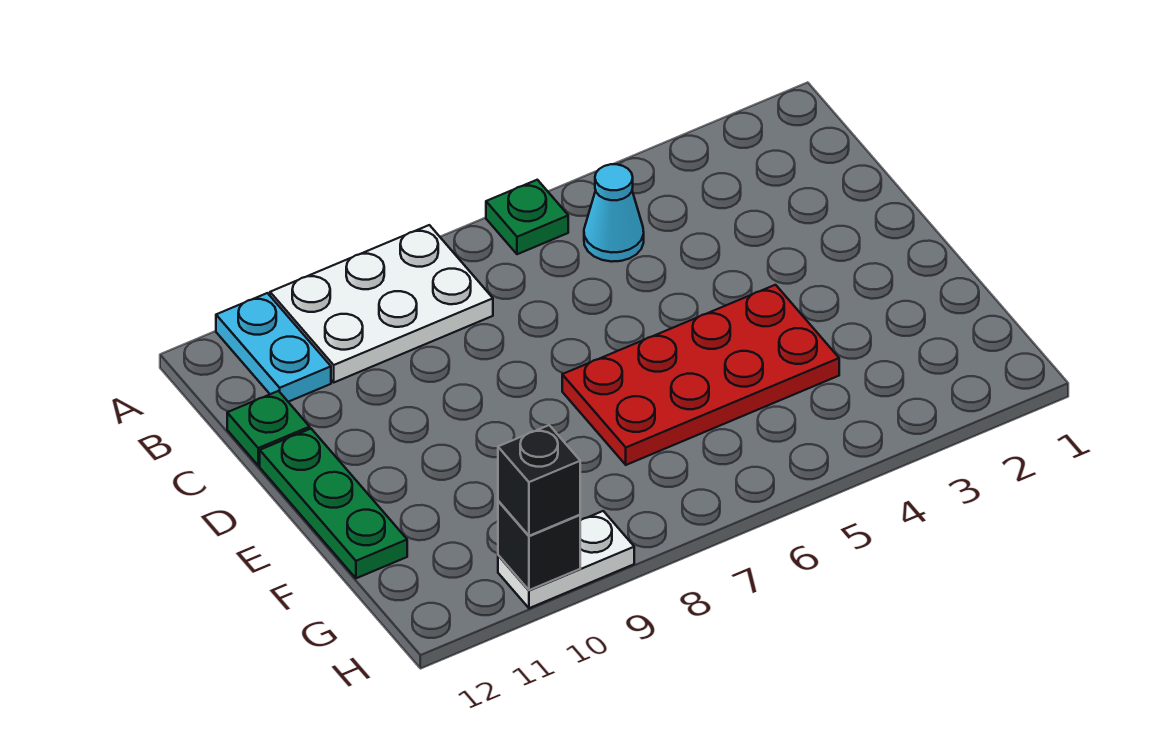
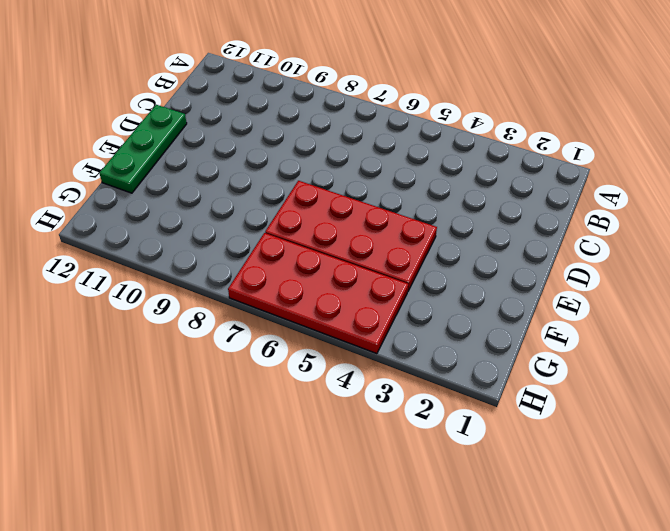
red 2x4 plate [228,233,408,354] -> none
none -> green 1x1 plate [486,180,568,254]
none -> white 2x3 plate [270,225,493,382]

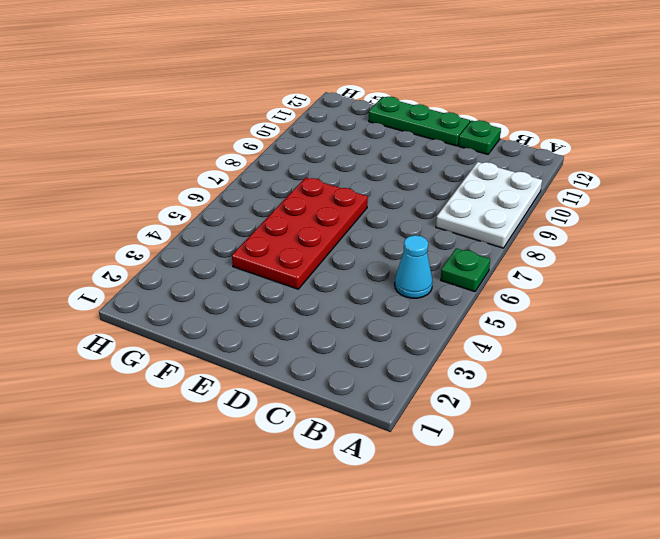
none -> cyan 1x2 plate [216,293,331,402]
none -> white 1x2 plate [498,511,634,608]

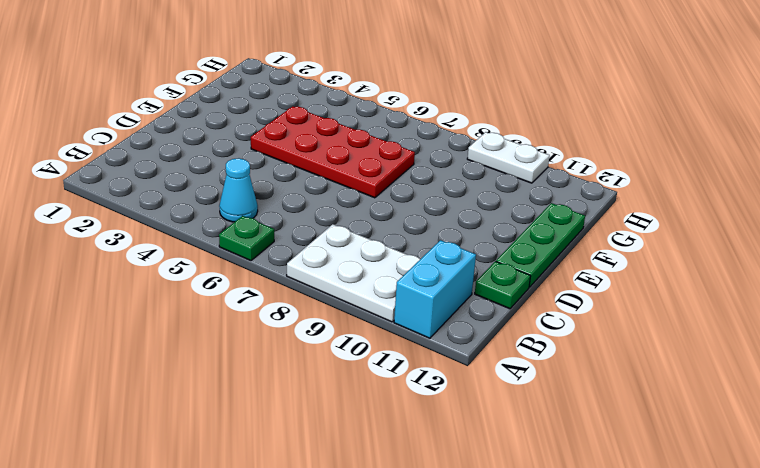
cyan 1x2 brick [394,240,476,338] -> cyan 1x2 plate [216,293,331,402]
none -> black 1x1 brick [498,501,580,590]
none -> black 1x1 brick [498,425,580,536]

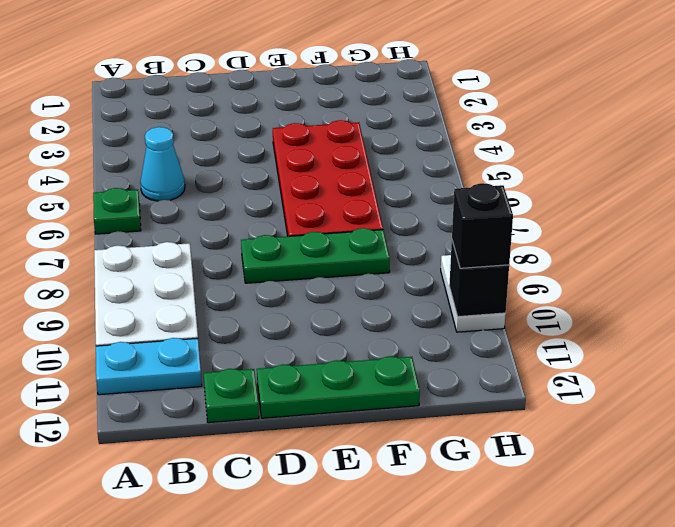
green 1x3 plate [241,228,390,283] -> none

